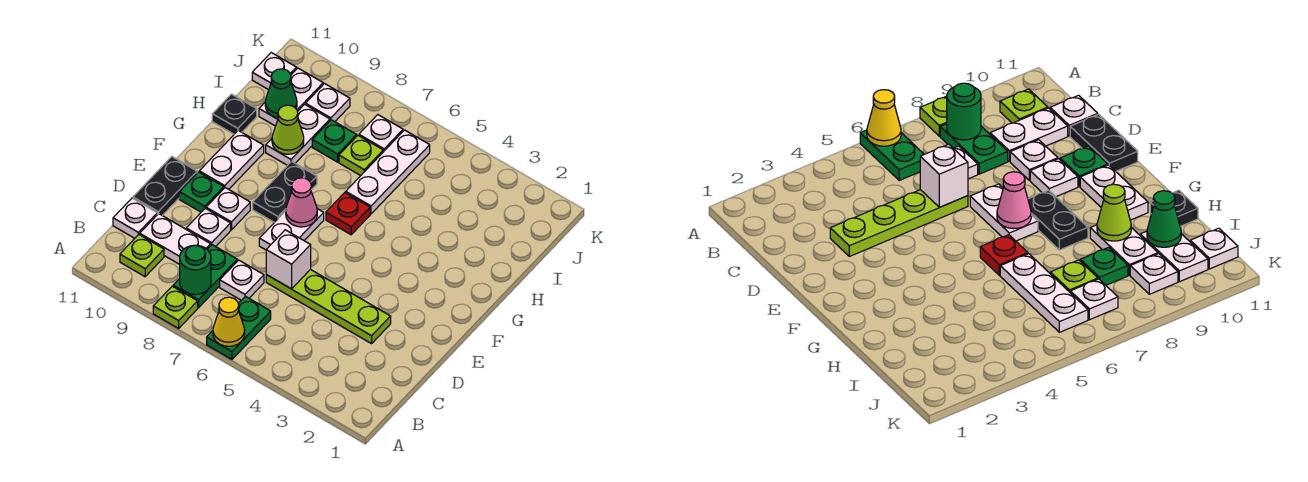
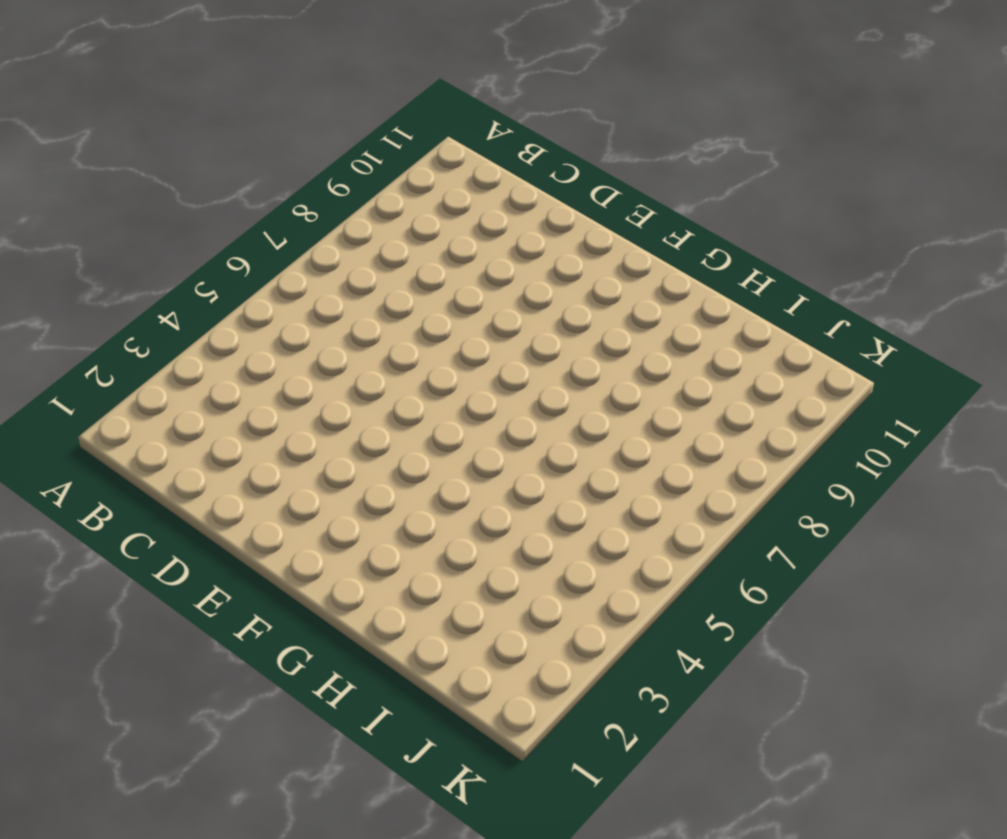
none -> green 1x2 plate [207,297,271,359]
none -> lime 1x1 plate [153,286,198,328]
none -> green 1x2 plate [173,245,237,308]
none -> lime 1x1 plate [120,235,164,277]

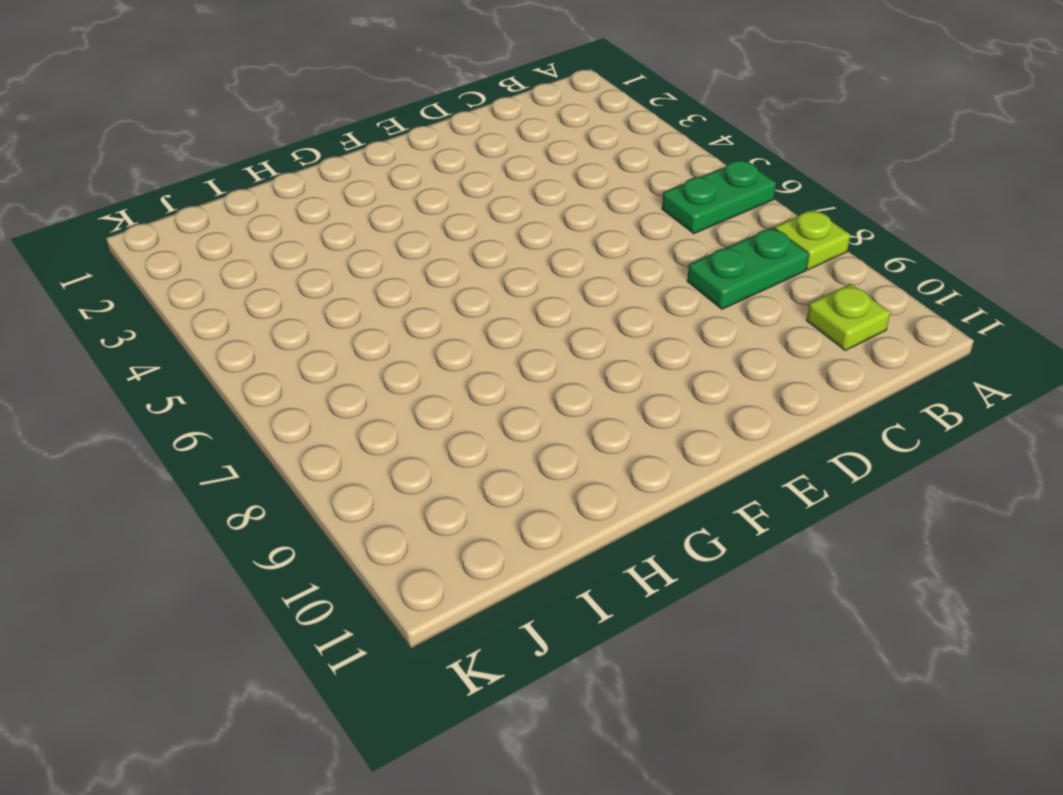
none -> white 1x1 plate [220,260,264,300]
none -> white 1x2 plate [140,214,211,264]
none -> white 1x1 plate [113,198,157,238]
none -> lime 1x4 plate [266,269,391,344]

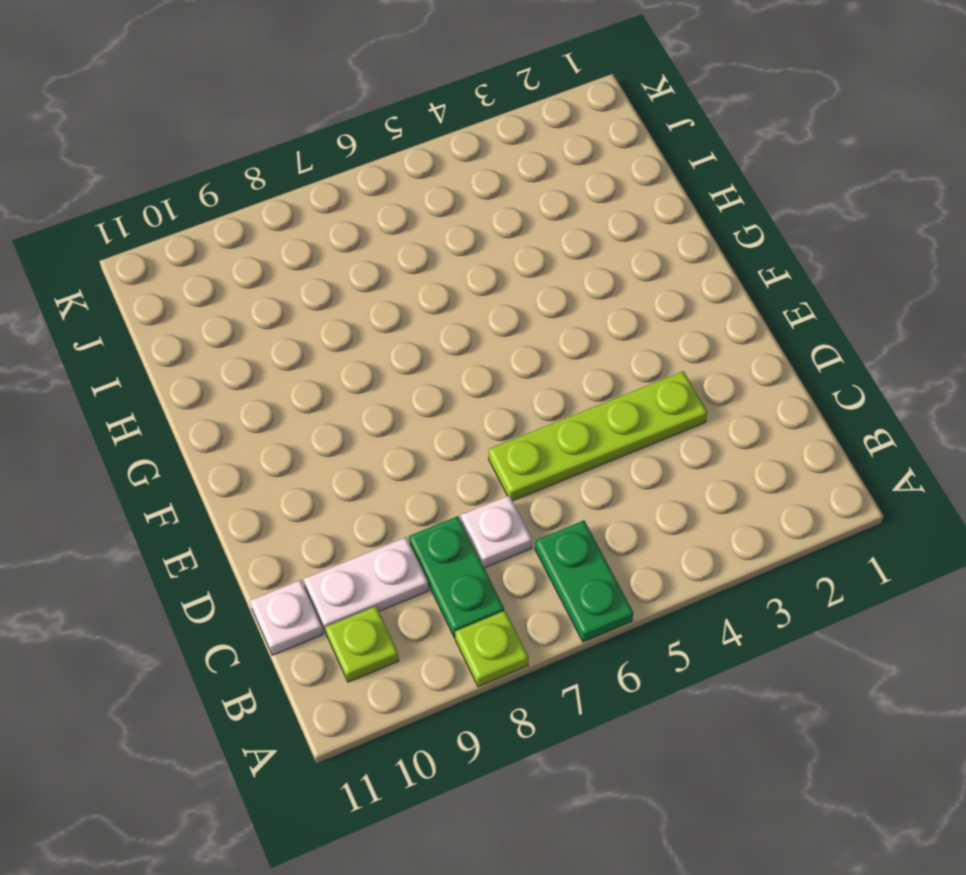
none -> white 1x1 plate [186,208,231,247]
none -> black 1x2 plate [133,157,197,215]
none -> white 1x2 plate [259,209,324,250]
none -> white 1x1 plate [206,188,250,230]

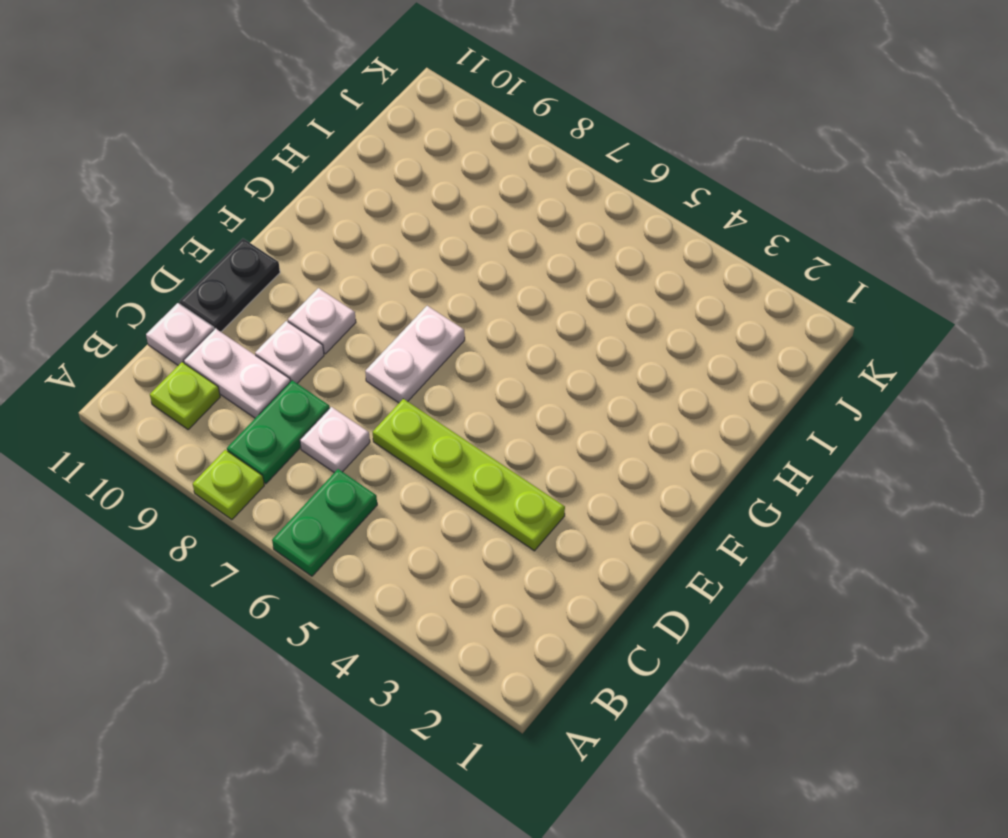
none -> green 1x1 plate [179,172,224,212]
none -> black 1x2 plate [253,162,317,222]
none -> white 1x2 plate [199,130,264,189]
none -> red 1x1 plate [326,193,370,235]

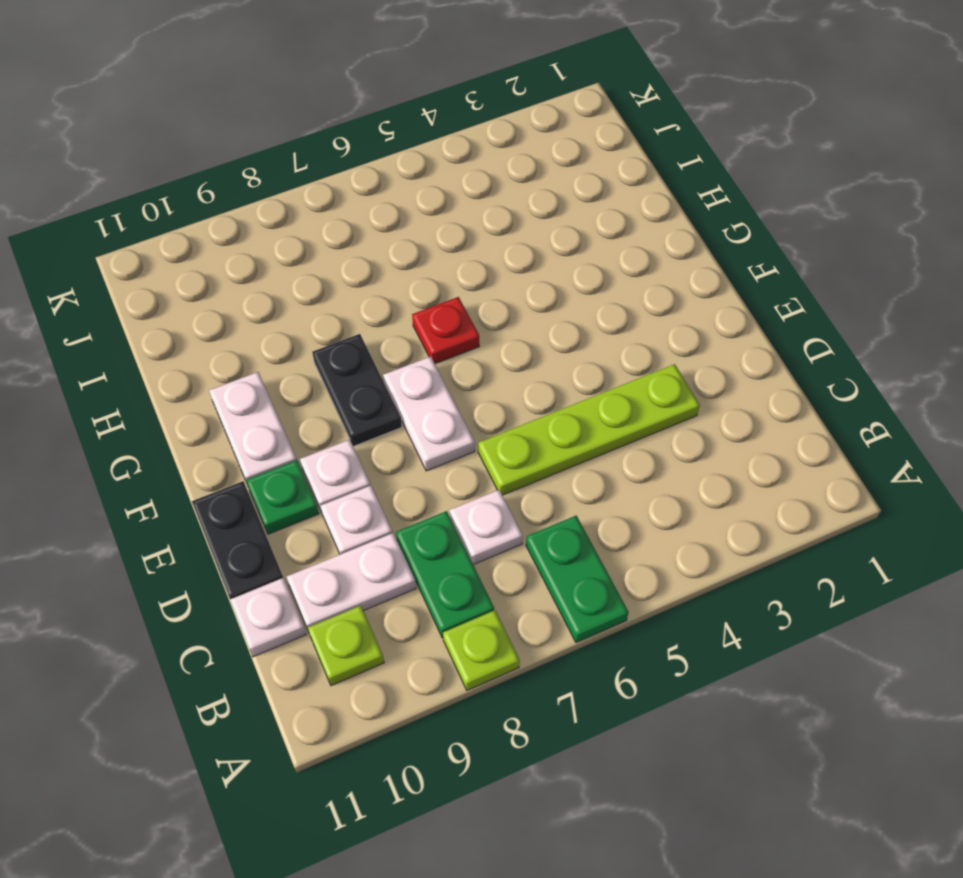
none -> white 1x3 plate [346,130,430,214]
none -> white 1x2 plate [266,104,330,165]
none -> black 1x1 plate [212,94,257,134]
none -> lime 1x1 plate [339,136,383,176]

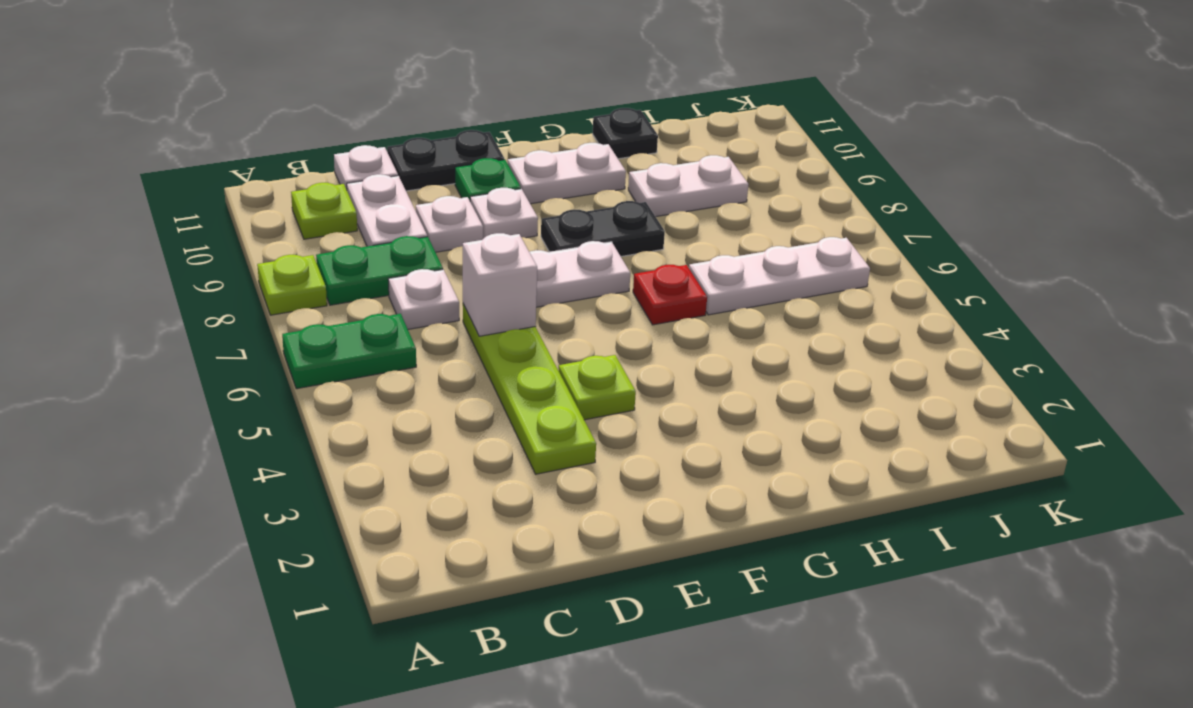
lime 1x1 plate [559,355,636,420] -> lime 1x1 plate moved to [339,136,383,176]
none -> green 1x1 plate [312,120,357,162]
none -> white 1x2 plate [259,68,323,126]
none -> white 1x1 plate [359,115,403,152]
none -> white 1x1 plate [306,84,350,122]

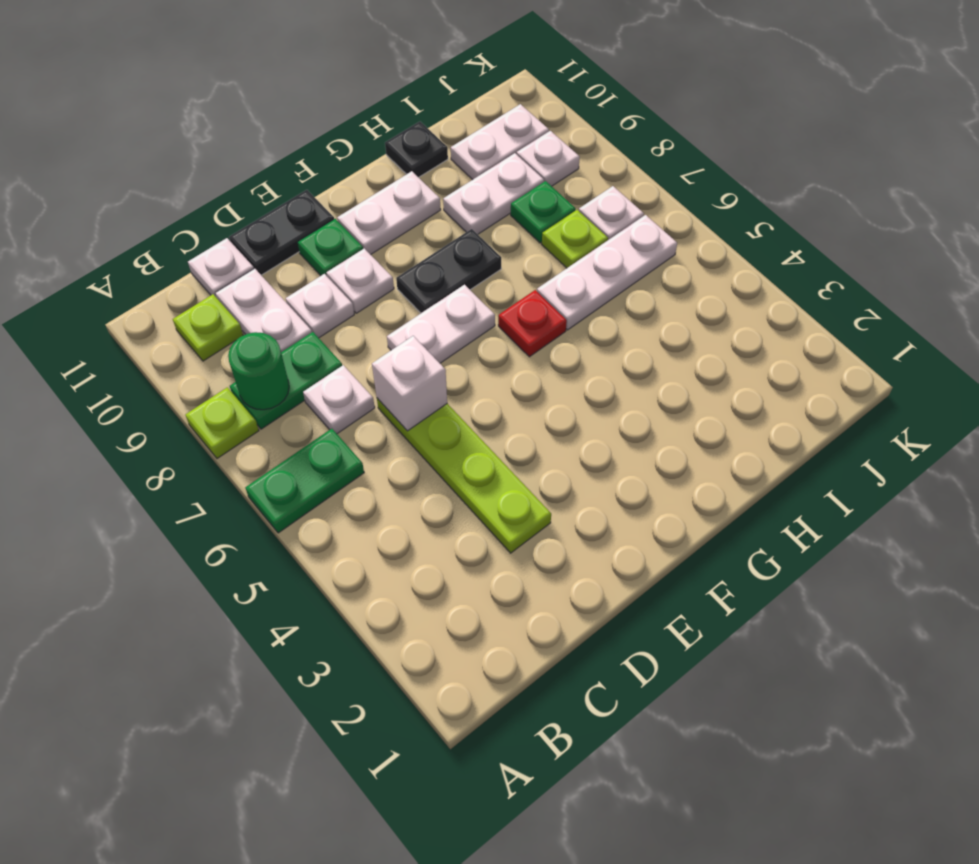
none -> white 1x1 plate [252,53,297,90]
none -> yellow 1x1 cone [213,297,245,346]
none -> pink 1x1 cone [286,178,317,227]
none -> lime 1x1 cone [272,105,304,154]

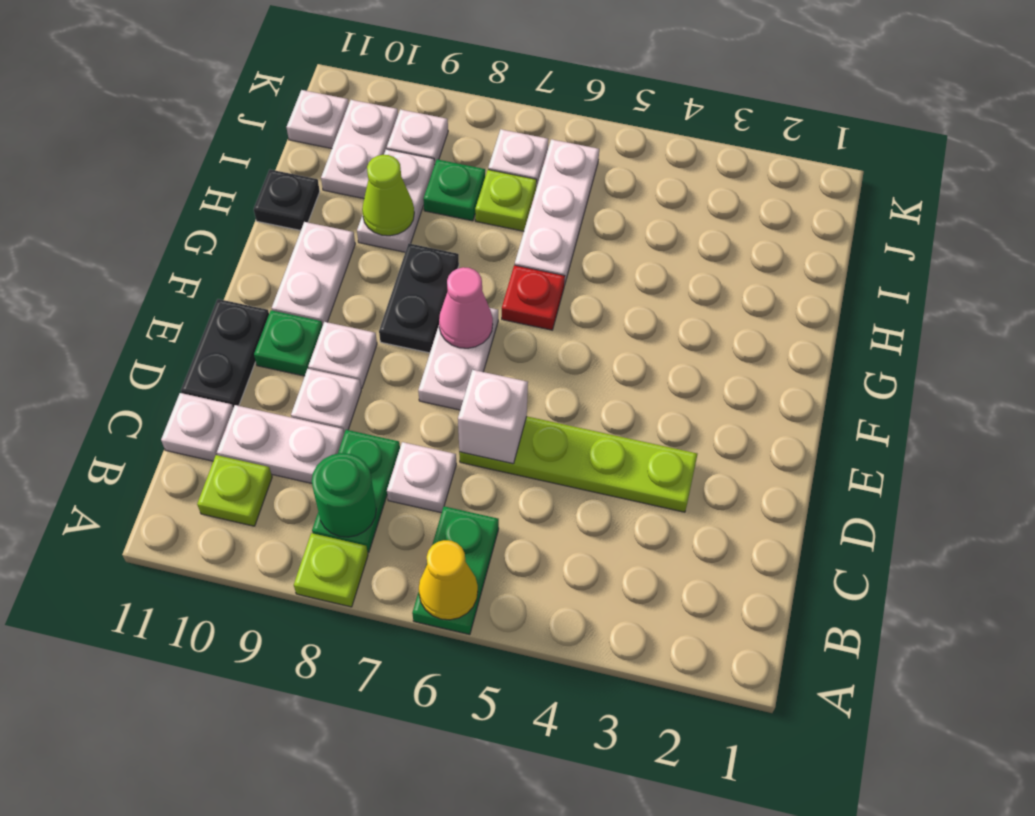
none -> green 1x1 cone [265,69,297,118]

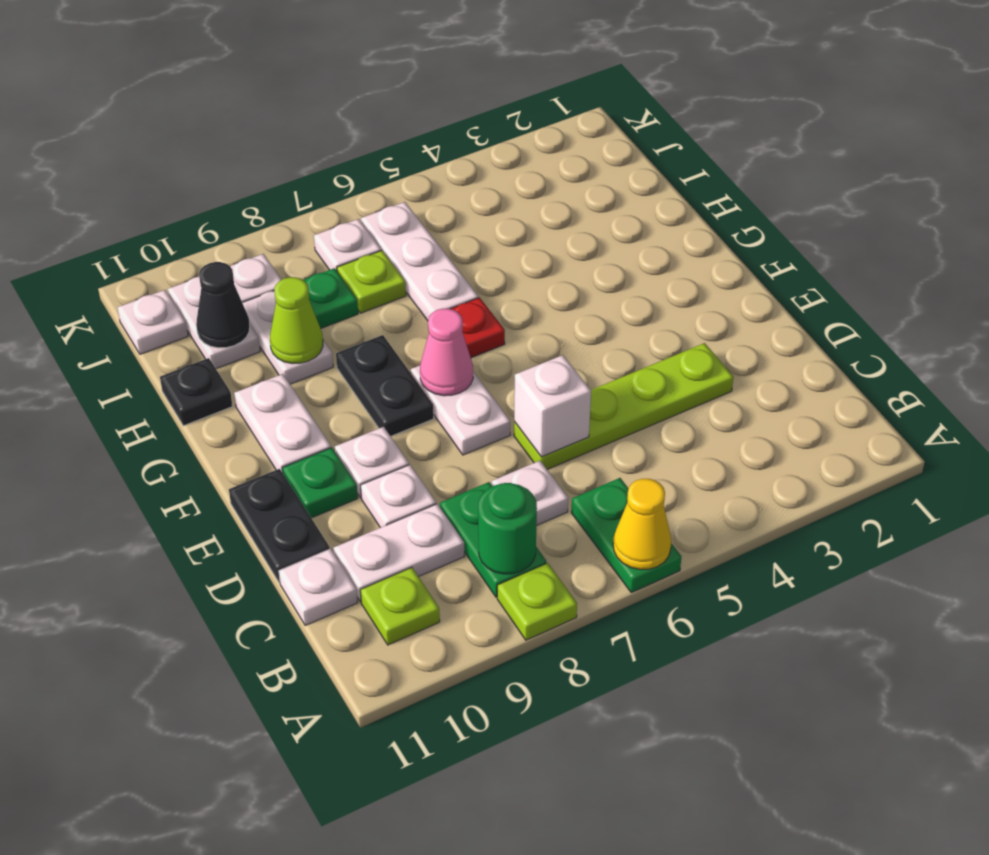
black 1x1 cone [196,262,250,348] -> green 1x1 cone [265,69,297,118]

